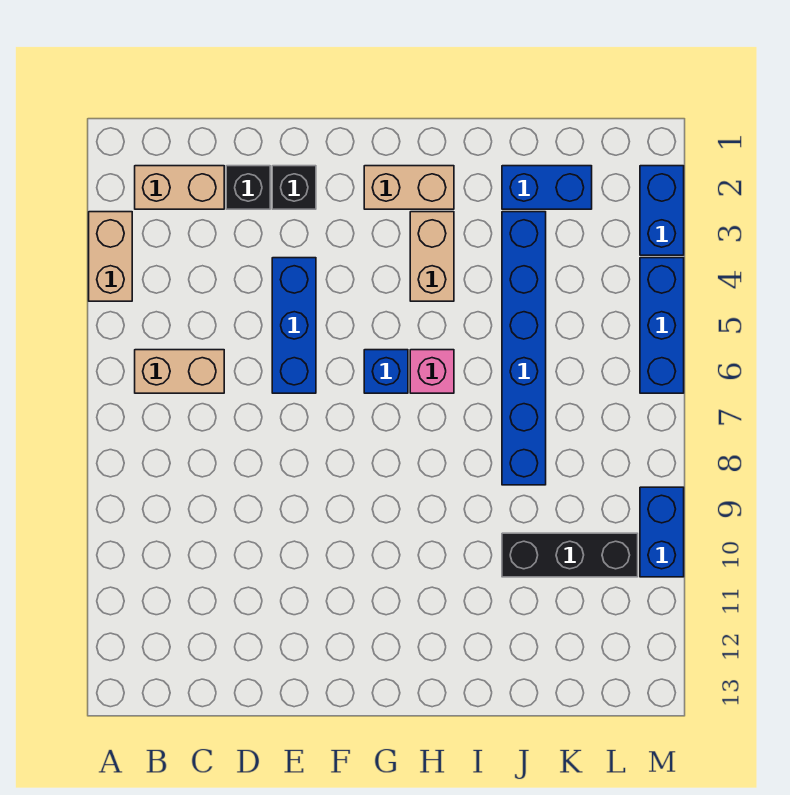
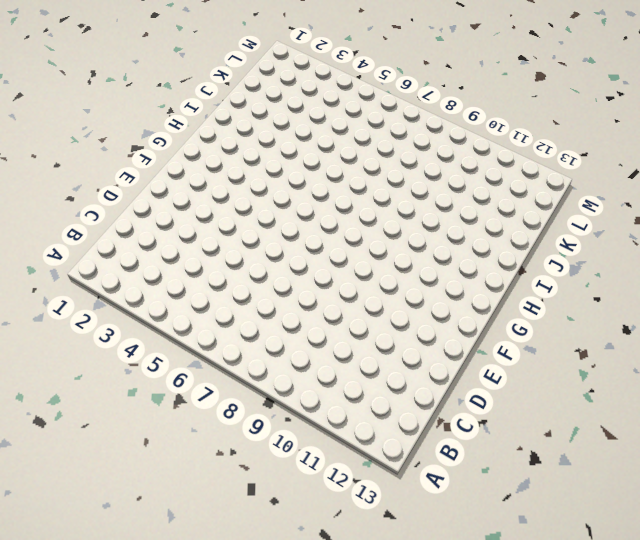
none -> tan 1x2 brick [89,212,132,301]
none -> tan 1x2 brick [135,166,224,209]
none -> tan 1x2 brick [135,350,224,393]

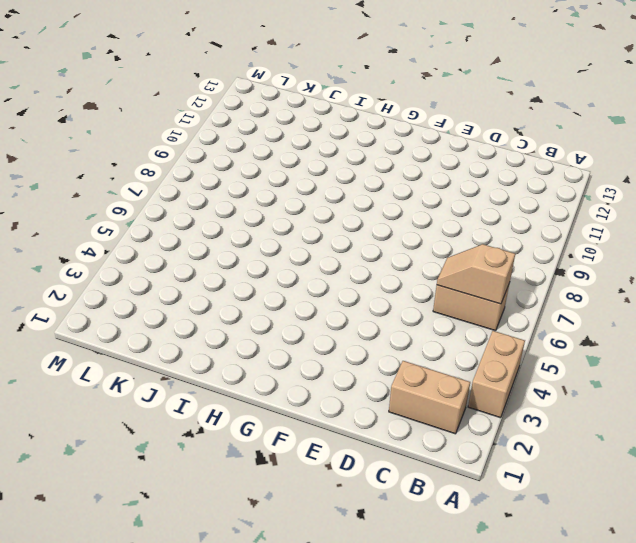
tan 1x2 slope [437,244,515,304] -> none
none -> black 1x1 brick [226,166,270,209]
none -> black 1x1 brick [272,166,316,209]
none -> blue 1x3 brick [272,258,316,393]

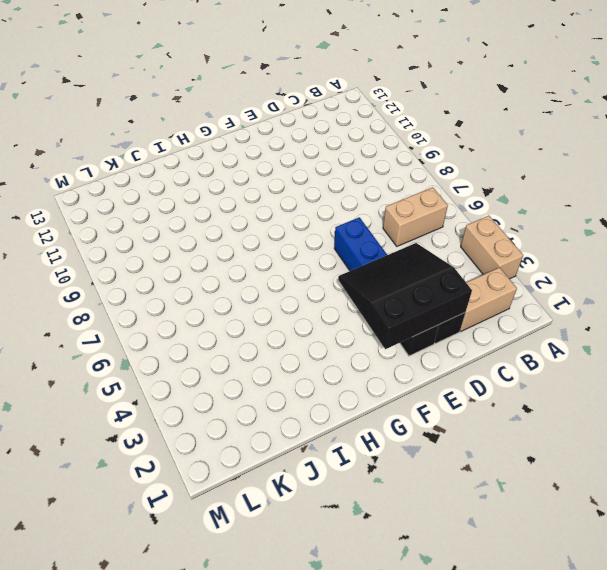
black 3x3 slope [338,243,472,349] -> none
none -> tan 1x2 brick [364,166,454,209]
none -> blue 1x1 brick [364,350,408,393]
none -> tan 1x2 brick [410,212,454,301]

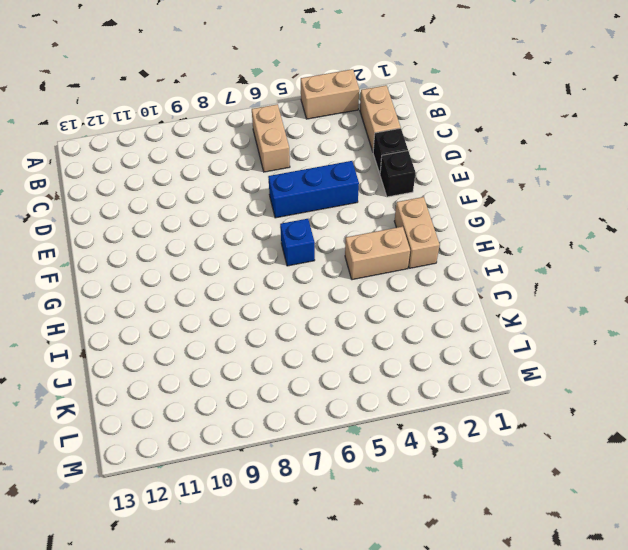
none -> pink 1x1 brick [410,350,454,393]
none -> blue 1x2 brick [502,166,592,209]
none -> blue 1x6 brick [502,212,546,485]

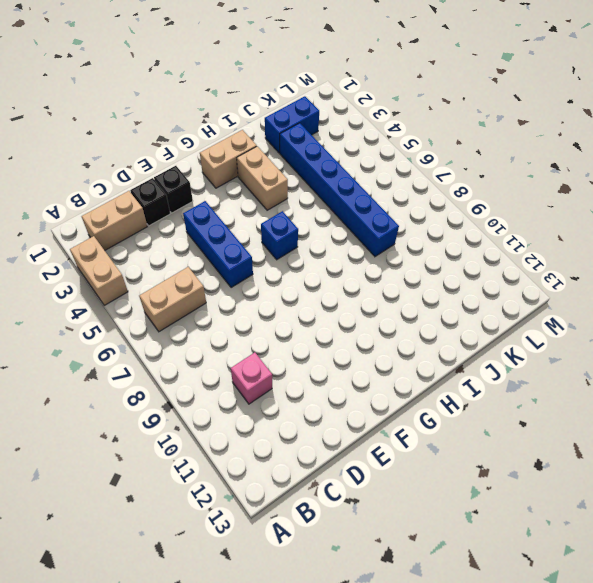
pink 1x1 brick [231,353,272,404] -> pink 1x1 brick moved to [410,350,454,393]
none -> black 1x3 brick [502,533,638,577]
none -> blue 1x2 brick [640,166,684,255]
none -> blue 1x3 brick [640,258,684,393]

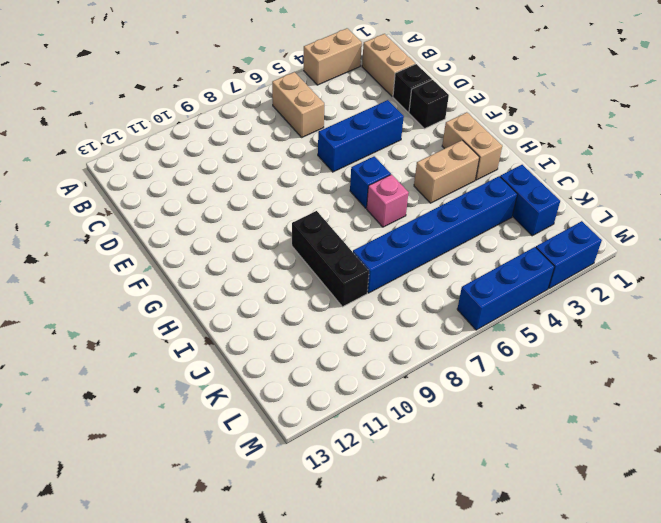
black 1x3 brick [292,211,369,307] -> black 1x3 brick moved to [502,533,638,577]
none -> blue 1x2 brick [640,487,684,577]

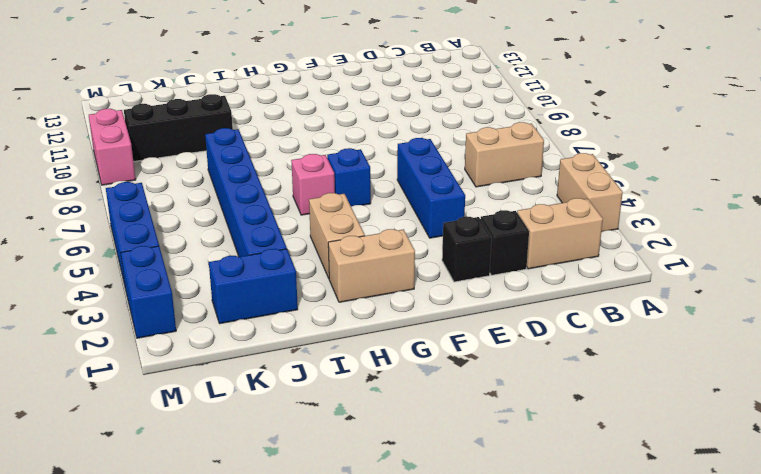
pink 1x2 brick [89,109,136,185] -> blue 1x2 brick [640,487,684,577]

